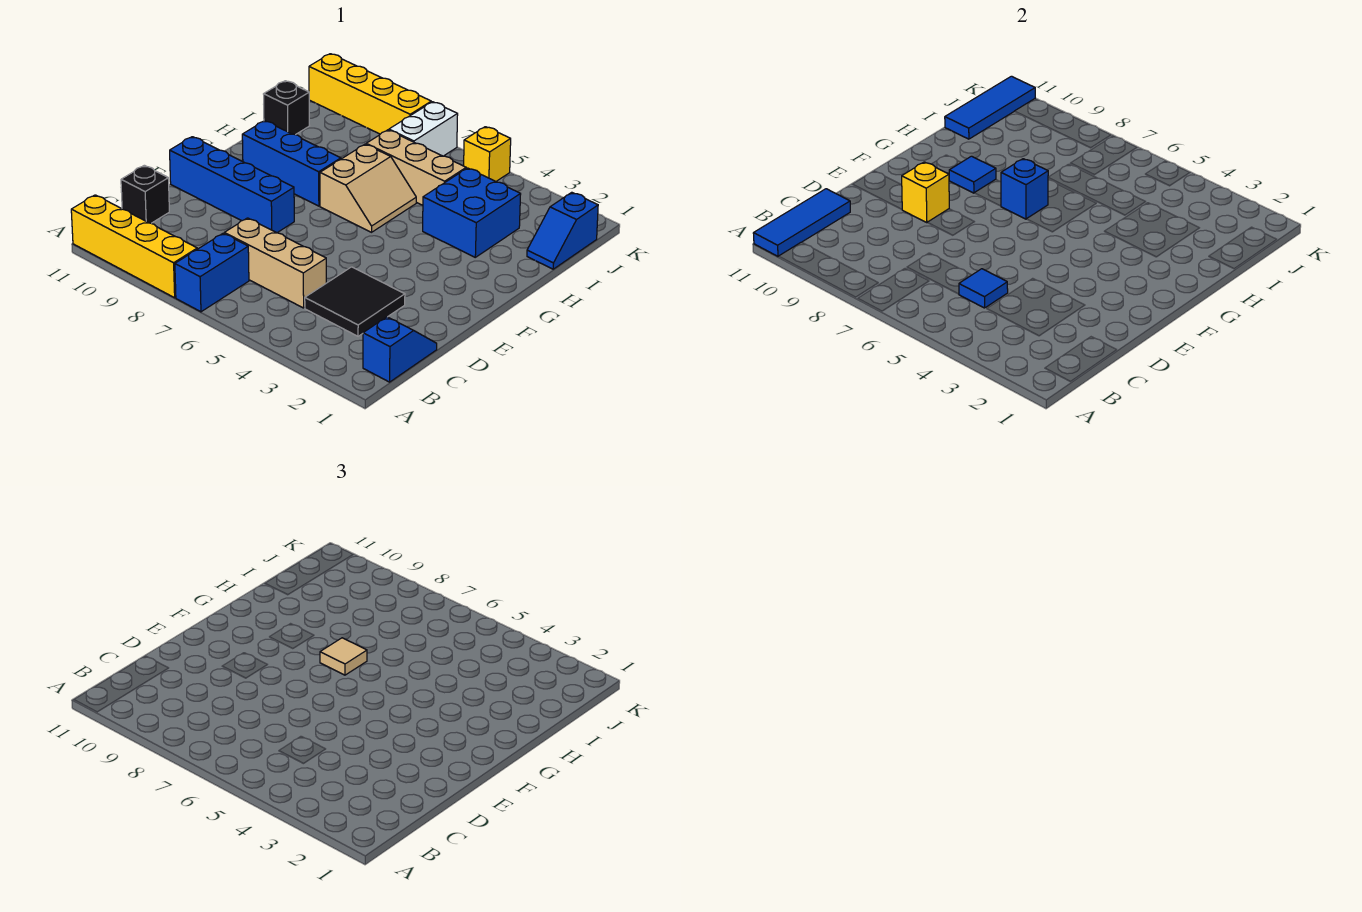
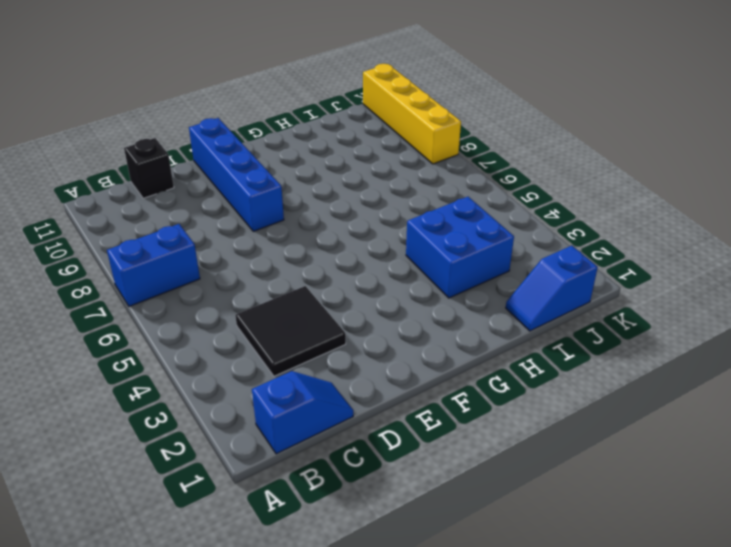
none -> yellow 1x4 brick [71,195,197,298]
none -> tan 1x3 brick [224,218,326,308]
none -> tan 2x2 slope [320,144,416,232]

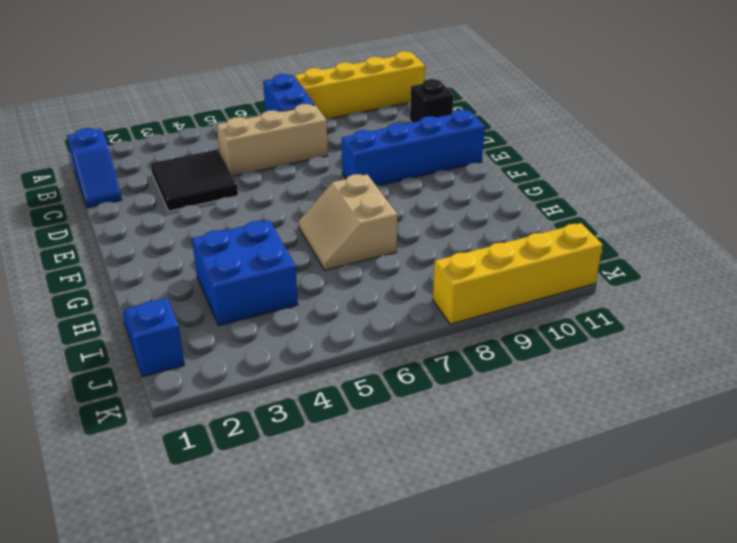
none -> blue 1x3 brick [242,121,341,206]
none -> tan 1x3 brick [366,130,466,205]
none -> black 1x1 brick [264,81,310,135]

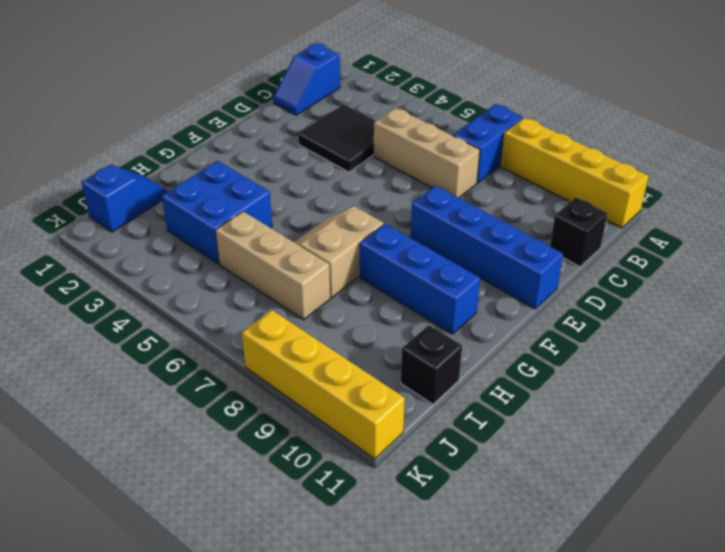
none -> white 1x2 brick [389,102,458,156]
none -> yellow 1x1 brick [464,127,511,181]
none -> blue 1x3 tile [753,189,850,256]

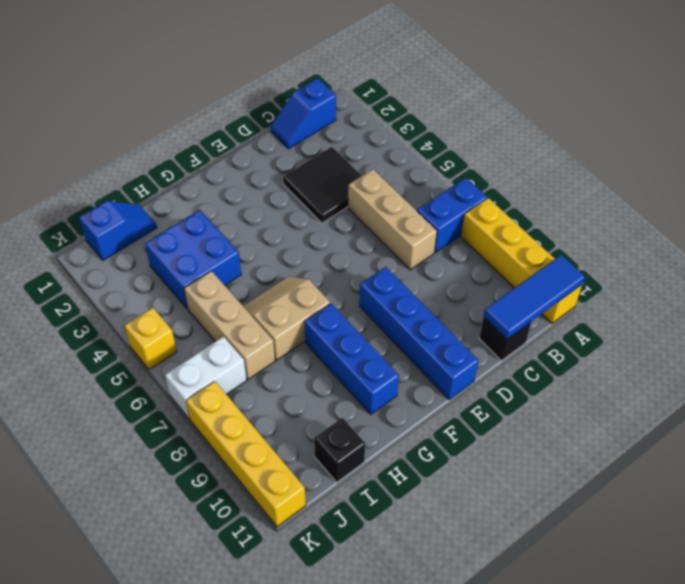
none -> blue 1x1 tile [959,269,1008,308]
none -> yellow 1x1 brick [902,162,949,223]
none -> blue 1x1 brick [1001,159,1048,219]

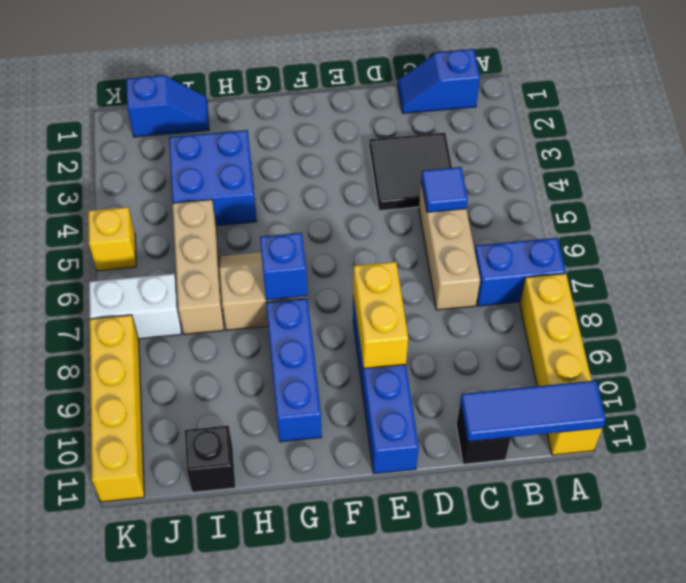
yellow 1x2 brick [353,262,408,369] -> yellow 1x1 brick [902,162,949,223]
none -> blue 1x1 tile [949,156,996,193]
none -> blue 1x3 tile [945,76,1035,139]
none -> tan 1x1 tile [320,638,367,675]

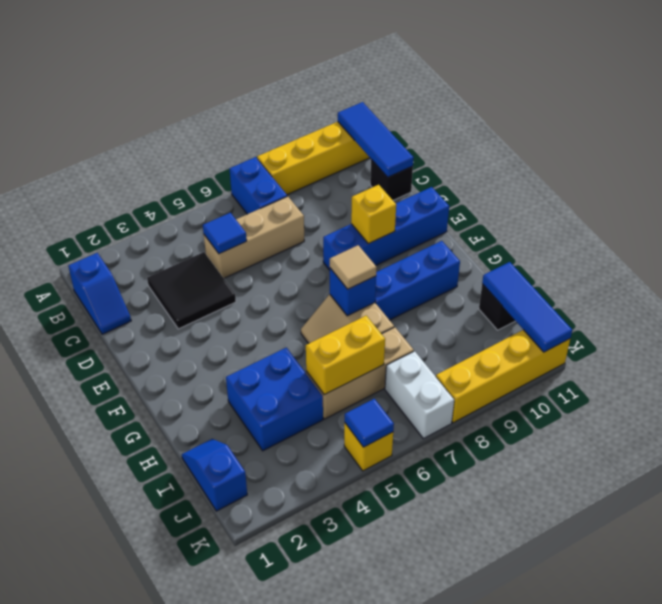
yellow 1x2 brick [306,316,385,395] -> none
blue 1x1 tile [345,399,394,447] -> blue 1x1 tile moved to [949,156,996,193]

